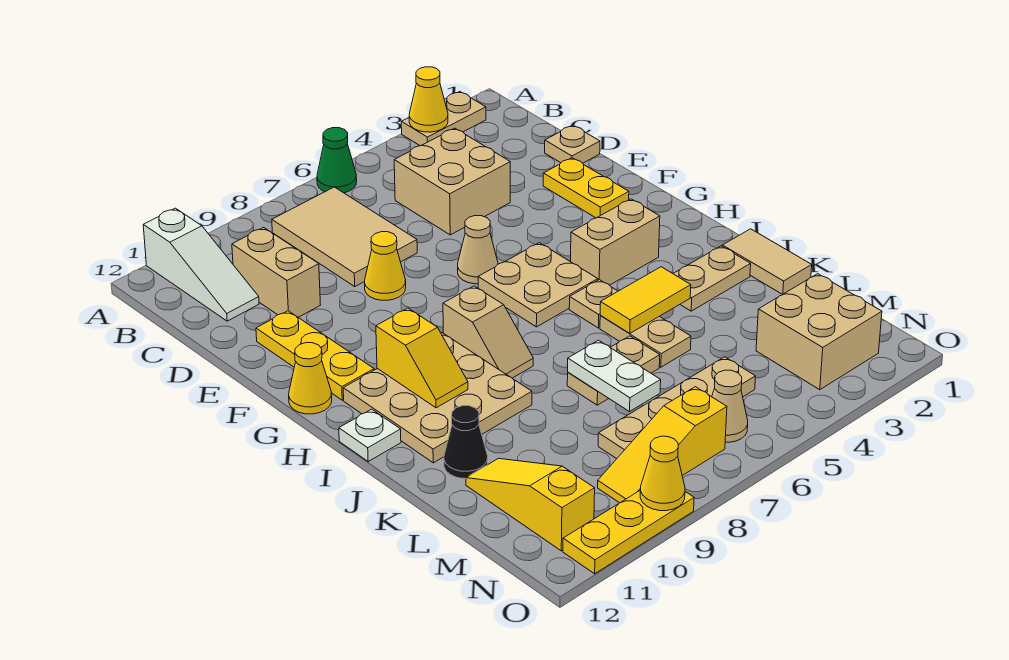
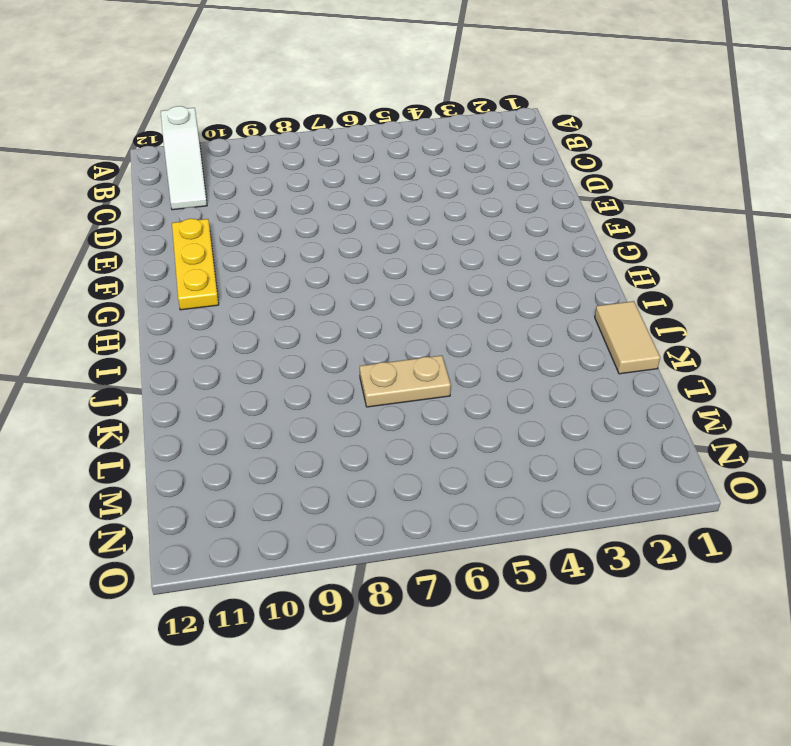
none -> tan 1x2 plate [401,92,486,146]
none -> green 1x1 cone [317,128,357,193]
none -> tan 2x3 tile [272,187,417,286]
none -> tan 2x2 brick [394,128,510,235]

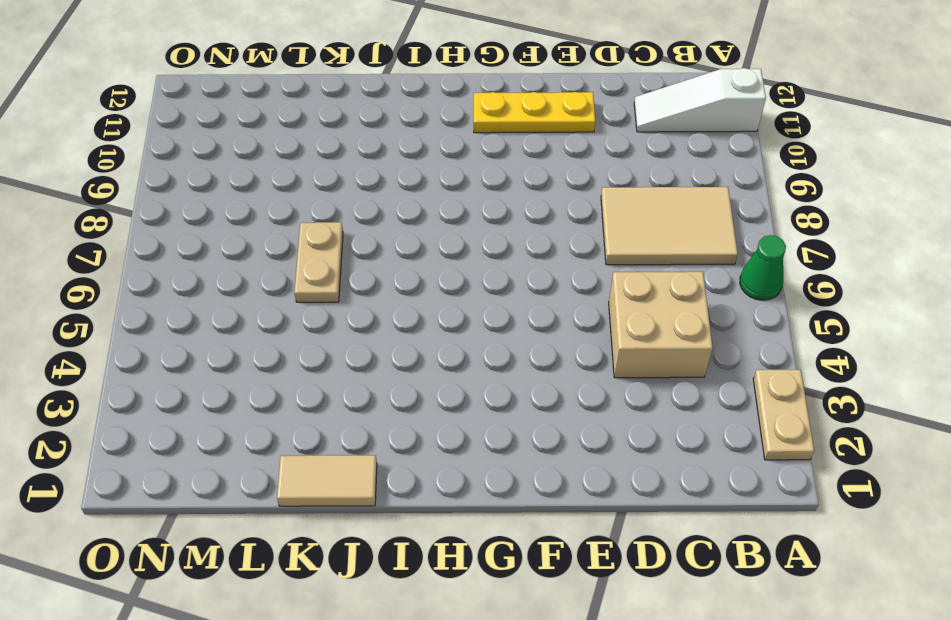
none -> tan 1x2 brick [232,228,320,317]
none -> tan 1x1 plate [545,125,600,163]
none -> yellow 1x2 plate [543,158,629,218]
none -> yellow 1x1 cone [365,232,406,300]

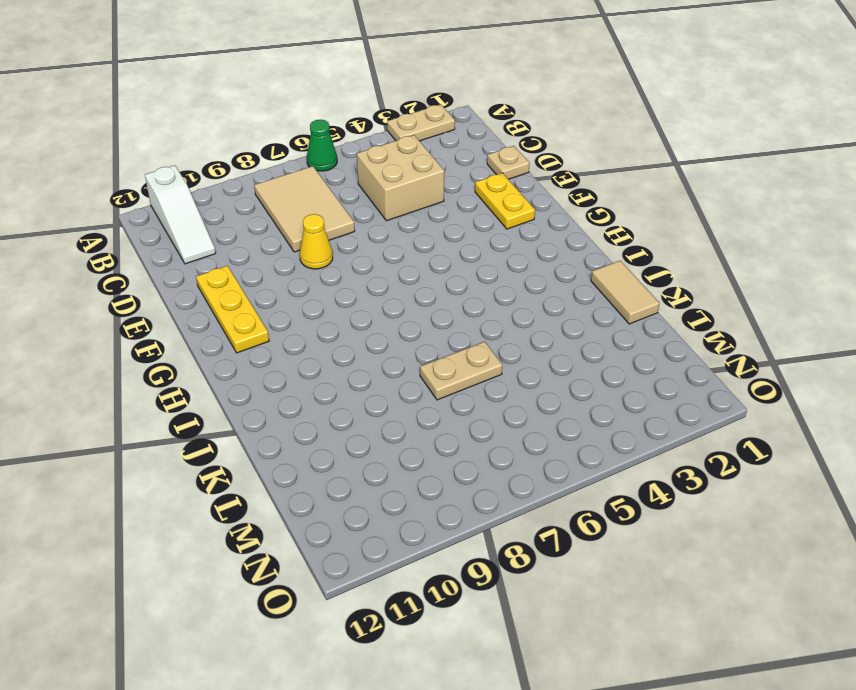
none -> tan 1x2 brick [232,228,320,317]
none -> tan 1x1 cone [458,216,498,284]
none -> tan 2x2 plate [478,243,598,327]
none -> yellow 1x1 cone [289,343,332,414]

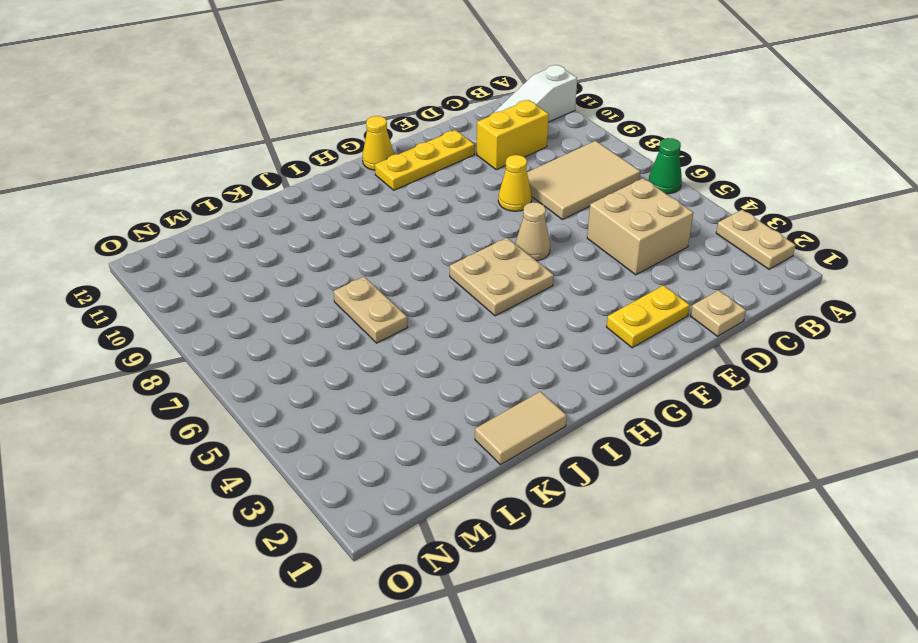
yellow 1x2 brick [477,100,549,170] -> tan 1x2 brick [232,228,320,317]
none -> tan 1x2 brick [571,199,660,285]
none -> tan 1x2 slope [443,286,533,378]
none -> tan 3x3 plate [343,333,532,463]
none -> tan 1x1 plate [569,280,618,328]

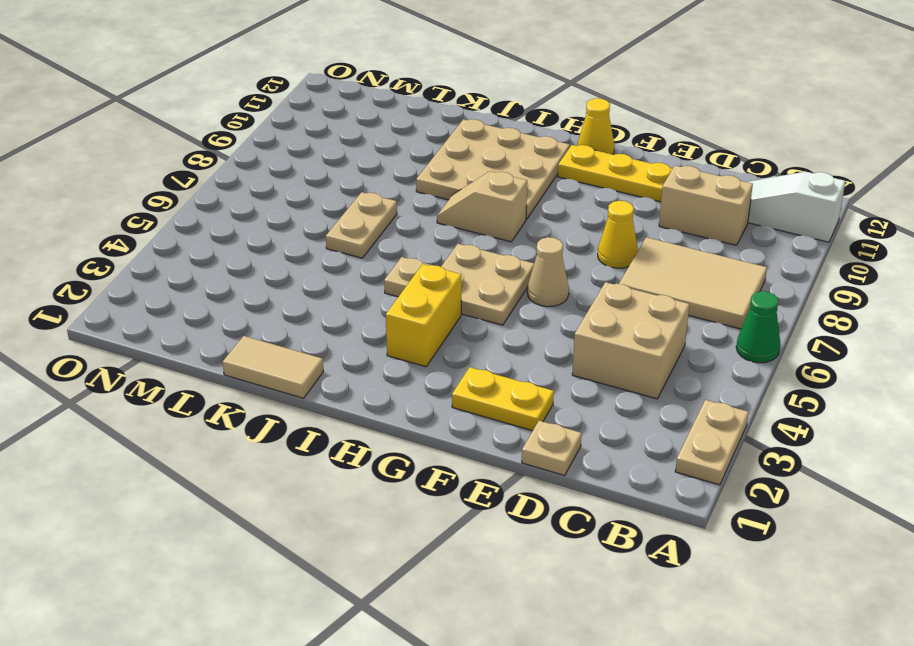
yellow 1x2 brick [386,264,461,367] -> tan 1x2 brick [571,199,660,285]
none -> white 1x1 plate [339,409,401,461]
none -> tan 1x2 plate [673,246,751,311]
none -> tan 1x2 plate [600,316,691,367]
none -> black 1x1 cone [444,406,488,479]

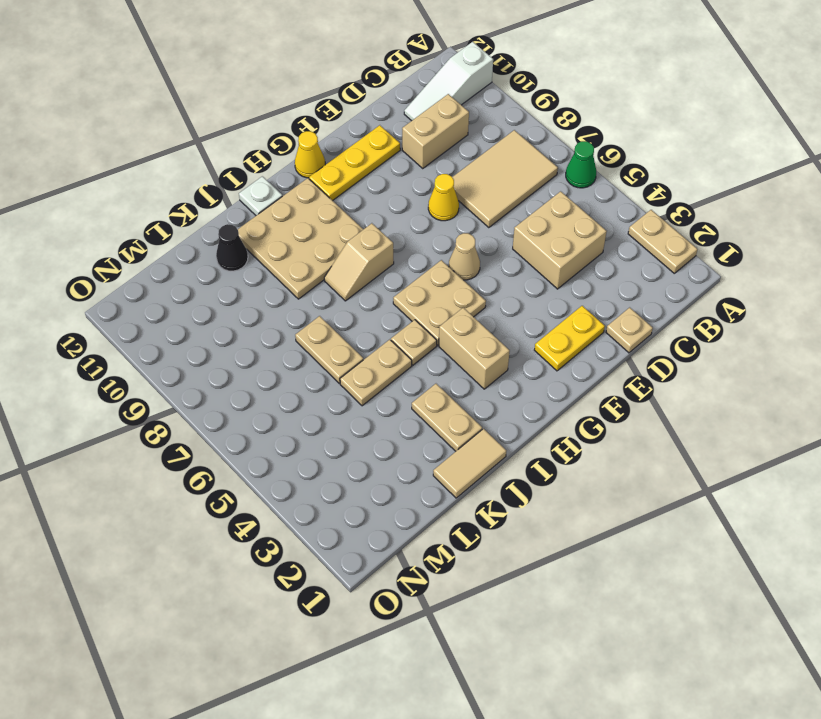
none -> yellow 1x3 slope [466,458,595,551]
none -> tan 2x2 brick [756,274,882,390]
none -> tan 1x4 plate [598,357,756,459]
none -> tan 1x1 cone [712,370,748,442]

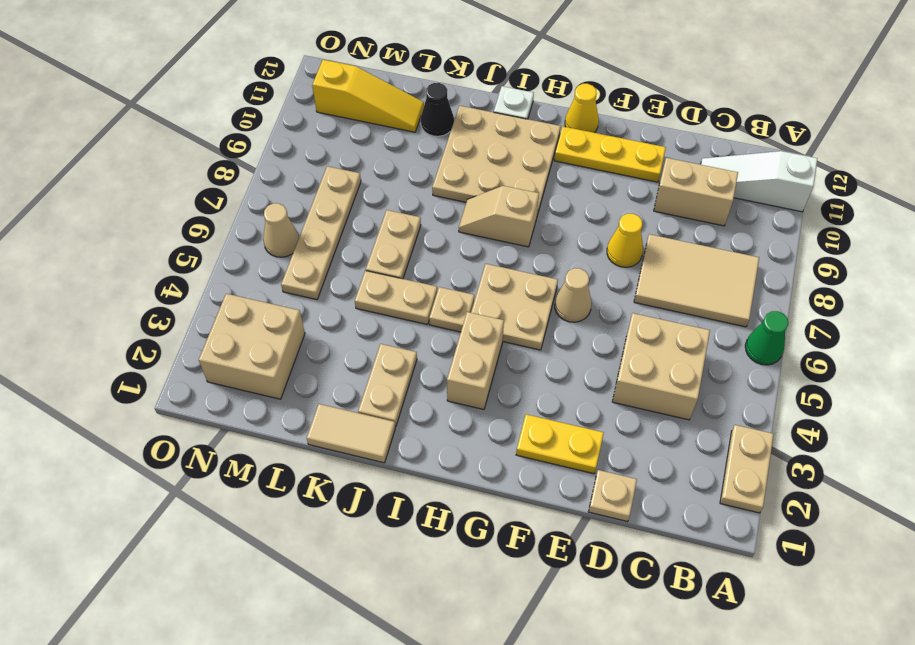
none -> yellow 1x3 slope [598,387,727,503]
none -> yellow 1x3 plate [563,490,694,574]
none -> yellow 1x1 cone [409,67,448,132]
none -> yellow 1x2 slope [376,308,468,408]

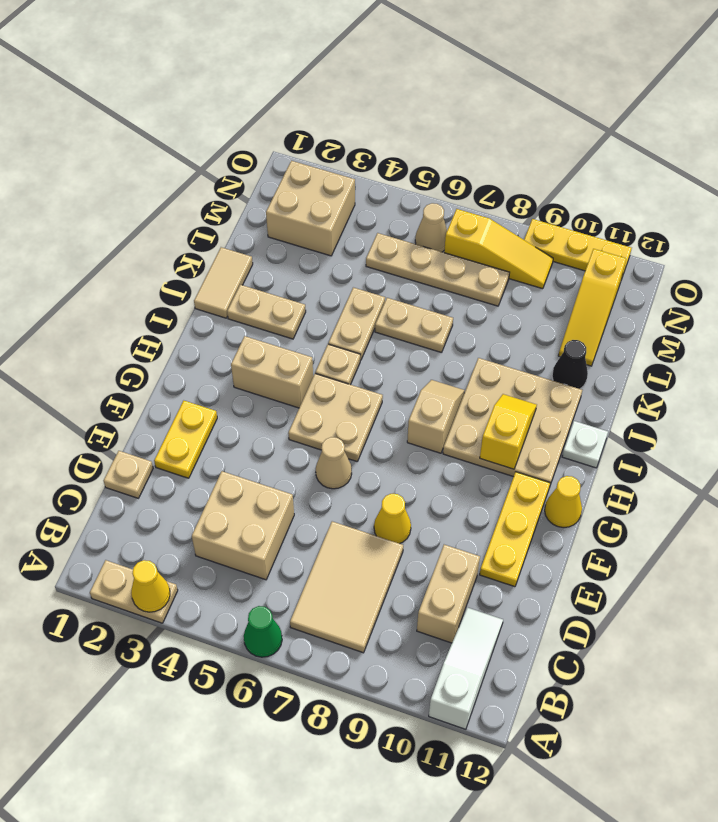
none -> yellow 1x2 tile [600,267,691,333]
none -> white 1x2 plate [568,340,661,411]
none -> yellow 1x1 cone [640,436,685,511]

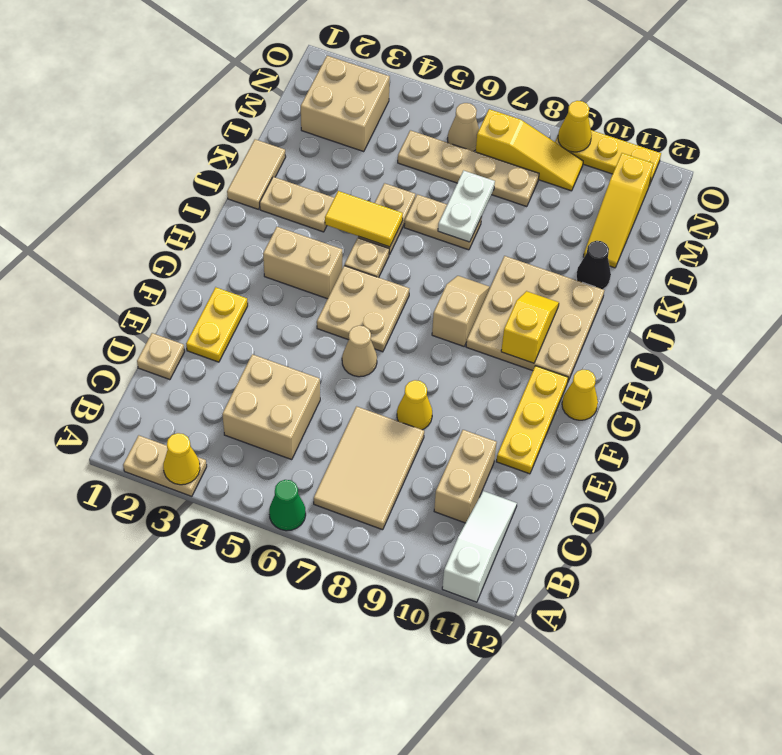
none -> white 1x1 plate [339,409,401,461]

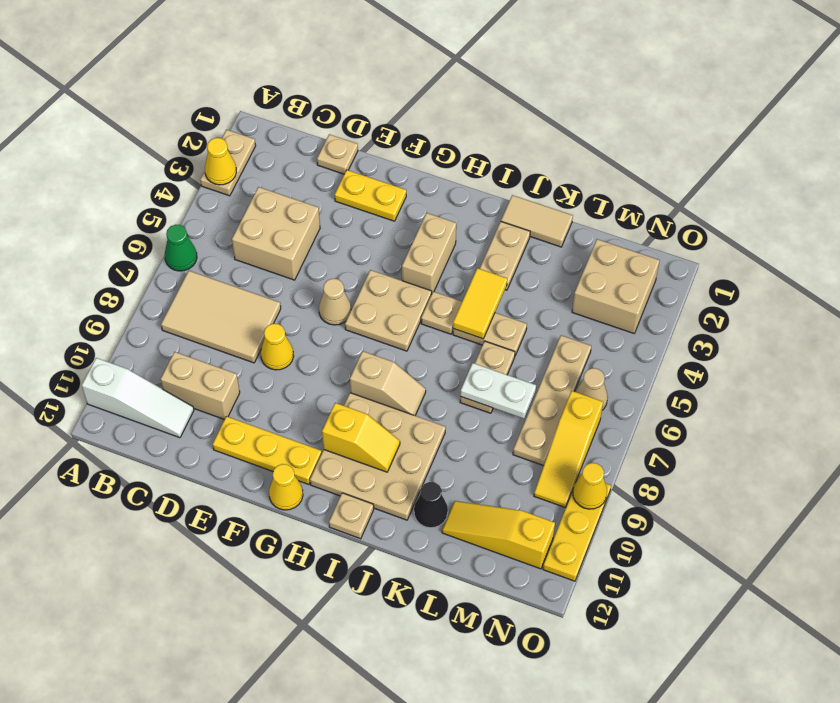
tan 1x1 plate [329,493,374,539] -> white 1x1 plate [339,409,401,461]

